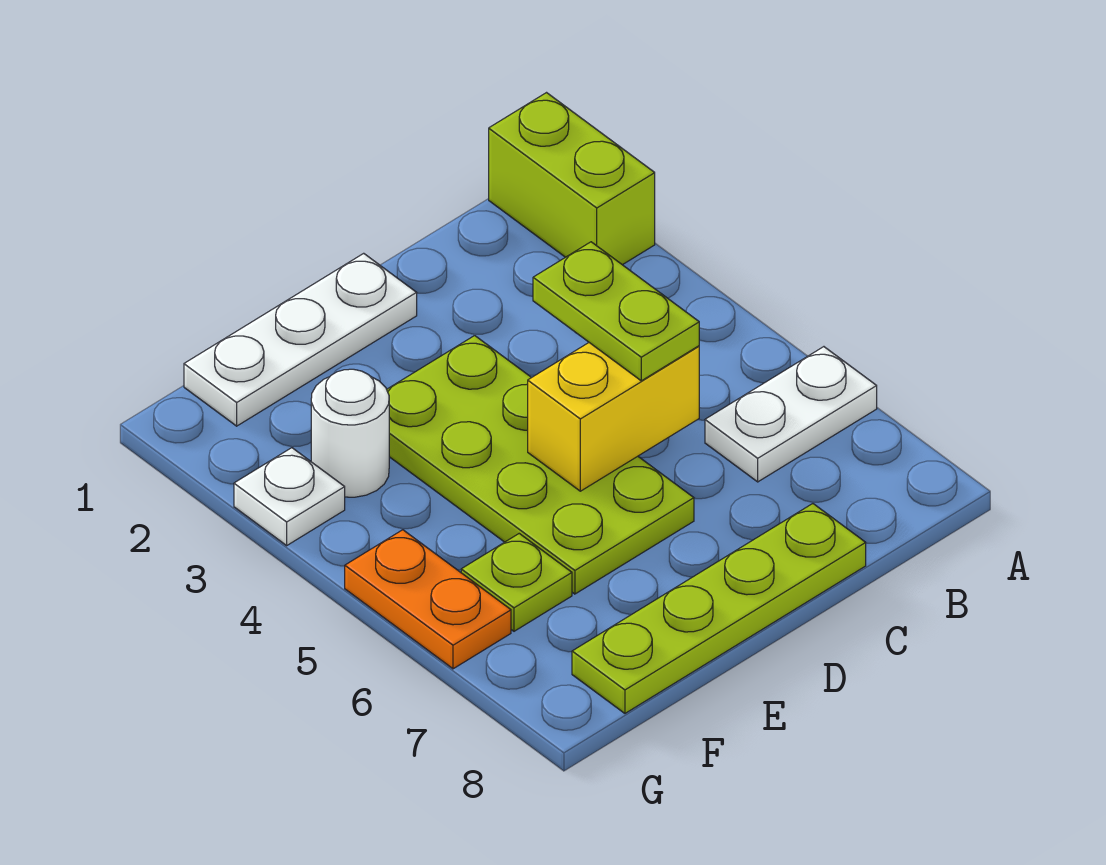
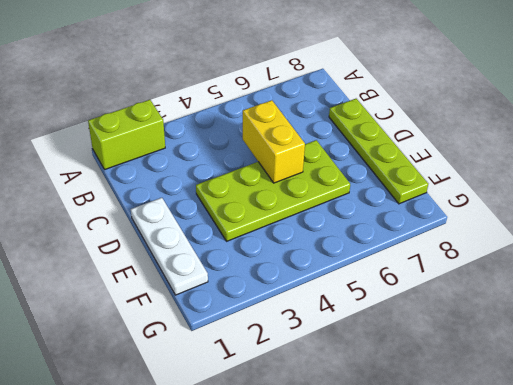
none -> white 1x2 plate [705,347,877,482]
none -> white 1x1 round brick [311,369,389,497]

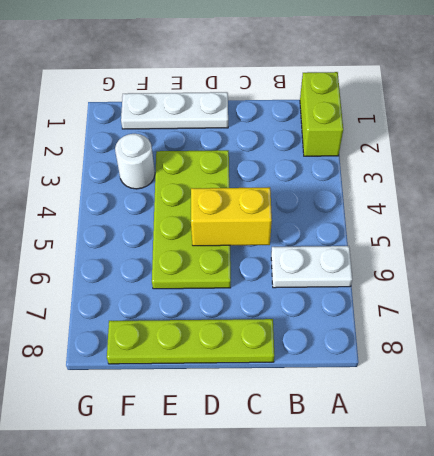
none -> lime 1x1 plate [461,534,572,631]
none -> white 1x1 plate [234,448,345,545]

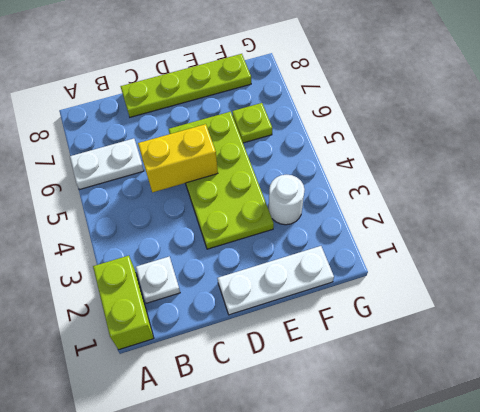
white 1x1 plate [136,257,180,303] -> white 1x1 plate moved to [234,448,345,545]
none -> orange 1x2 plate [345,530,511,669]
none -> lime 1x2 plate [533,242,699,381]

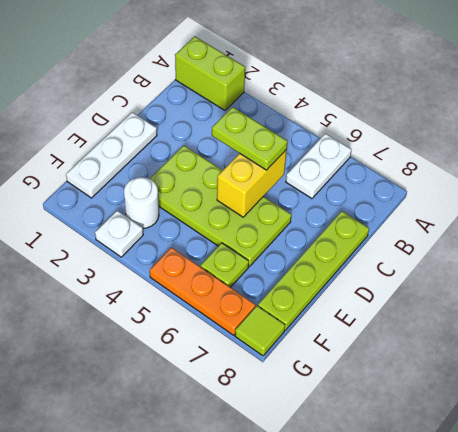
orange 1x3 plate [150,248,256,335] -> orange 1x2 plate [345,530,511,669]
lime 1x1 tile [235,306,285,356] -> none

